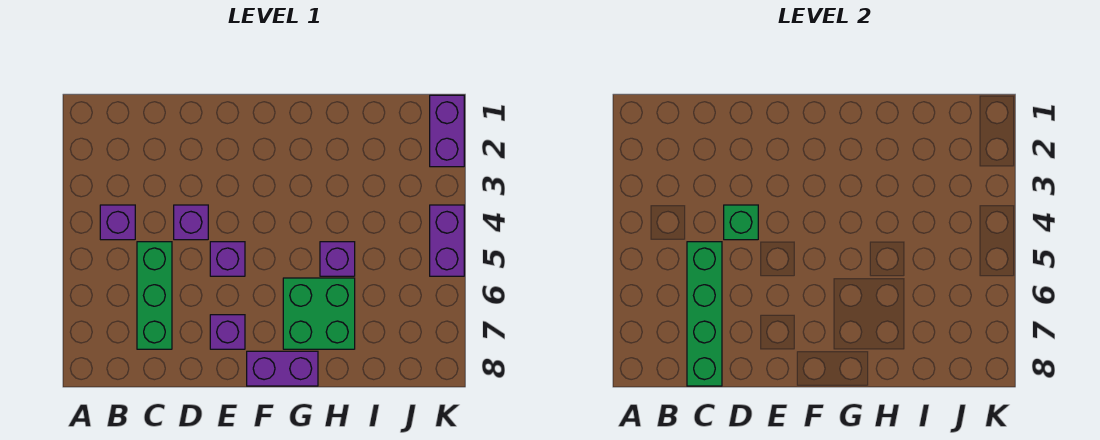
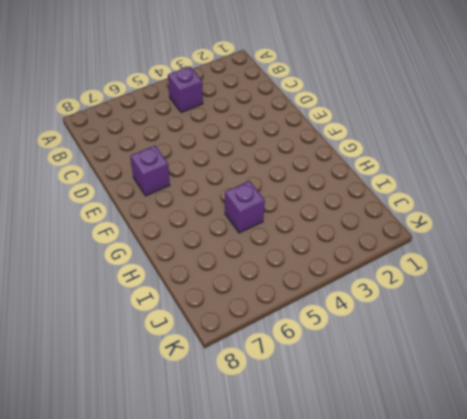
none -> green 1x3 brick [137,242,172,349]
none -> purple 1x1 brick [174,205,208,240]
none -> purple 1x1 brick [210,242,245,276]

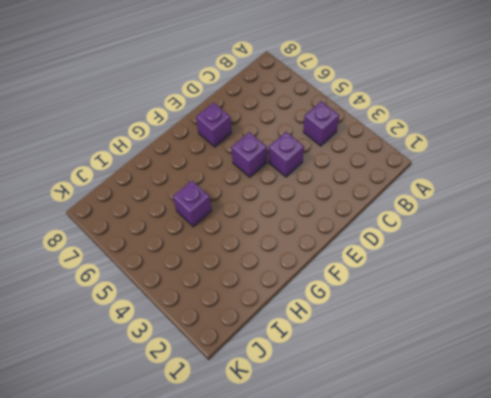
none -> green 1x3 brick [137,242,172,349]
none -> purple 1x2 brick [247,351,318,386]
none -> green 2x2 brick [283,278,355,349]

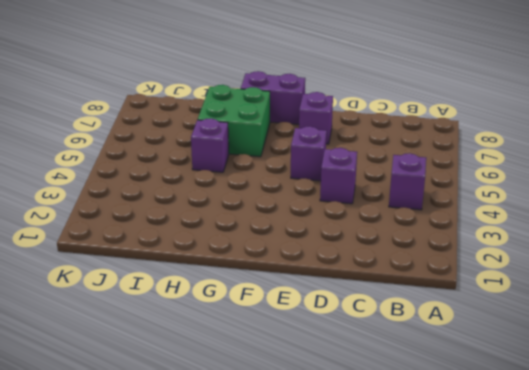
none -> green 1x3 brick [137,242,172,349]
none -> purple 1x2 brick [430,95,464,167]
none -> purple 1x2 brick [430,205,464,276]

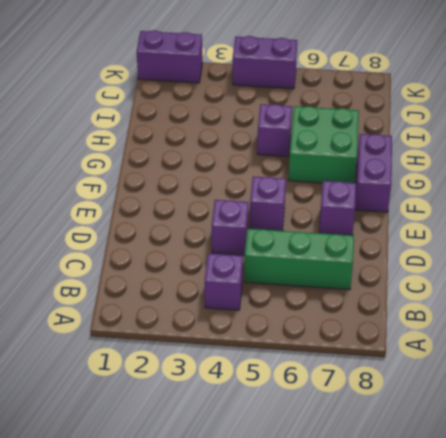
none -> green 1x4 brick [687,242,722,386]
none -> green 1x1 brick [724,205,758,240]

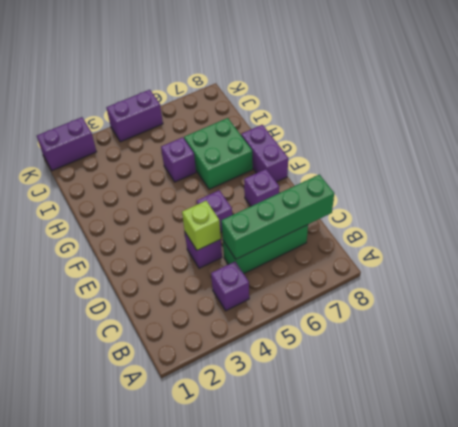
lime 1x1 brick [182,201,221,250] -> green 1x1 brick [724,205,758,240]

